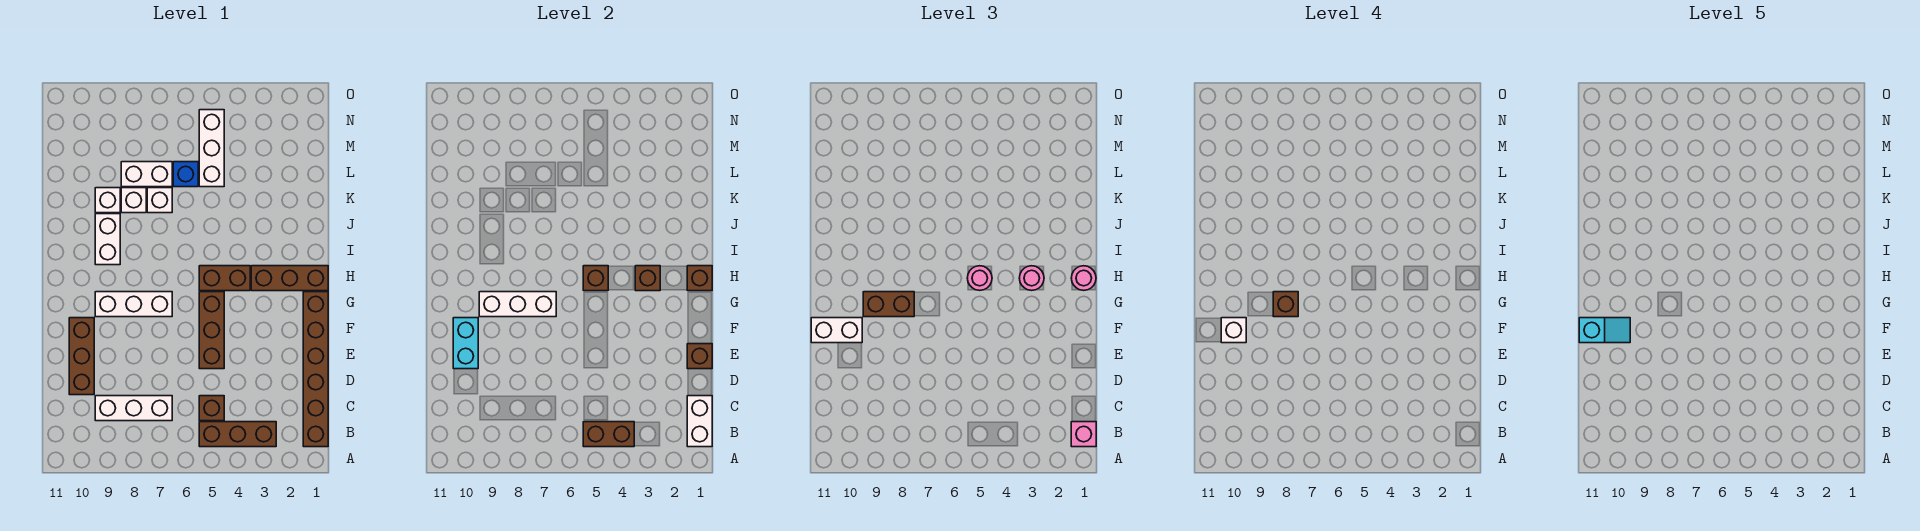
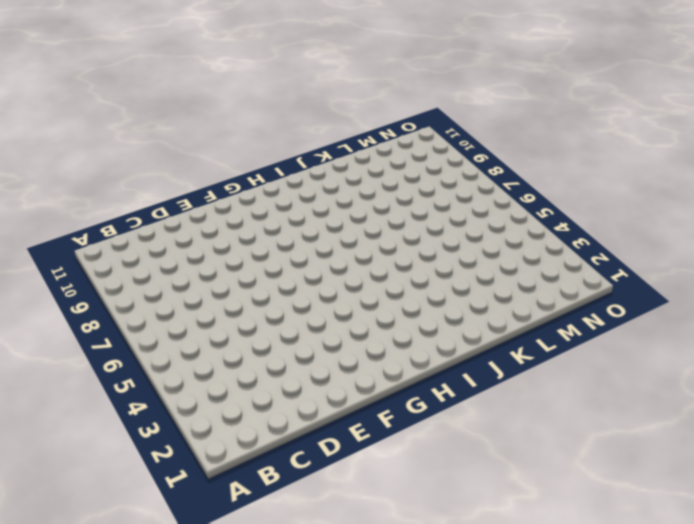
none -> brown 1x6 brick [303,292,328,447]
none -> brown 1x3 brick [199,422,276,447]
none -> brown 1x1 brick [199,396,224,421]
none -> white 1x3 brick [95,396,172,421]

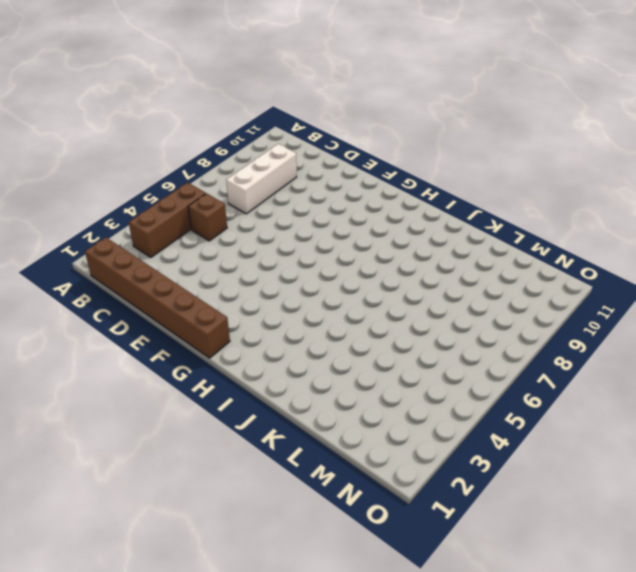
none -> brown 1x3 brick [69,318,94,395]
none -> brown 1x3 brick [199,292,224,369]
none -> white 1x3 brick [95,292,172,317]
none -> brown 1x3 brick [251,266,328,291]

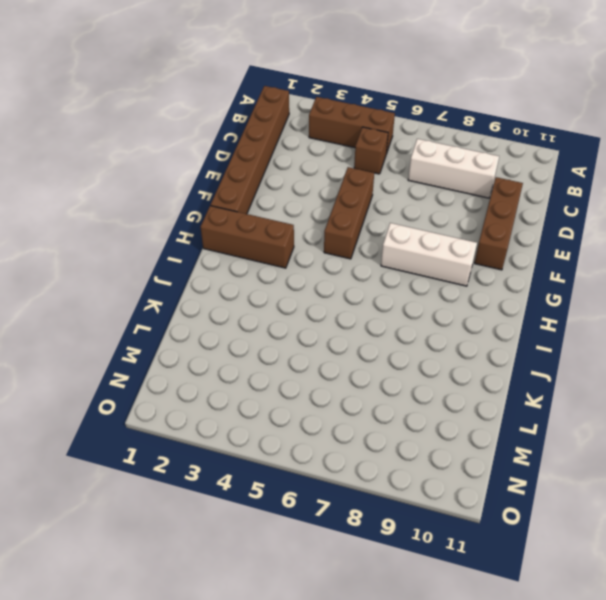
none -> brown 1x2 brick [199,266,250,291]
none -> white 1x2 brick [95,214,120,265]
none -> white 1x1 brick [147,188,172,213]
none -> white 1x1 brick [121,188,146,213]

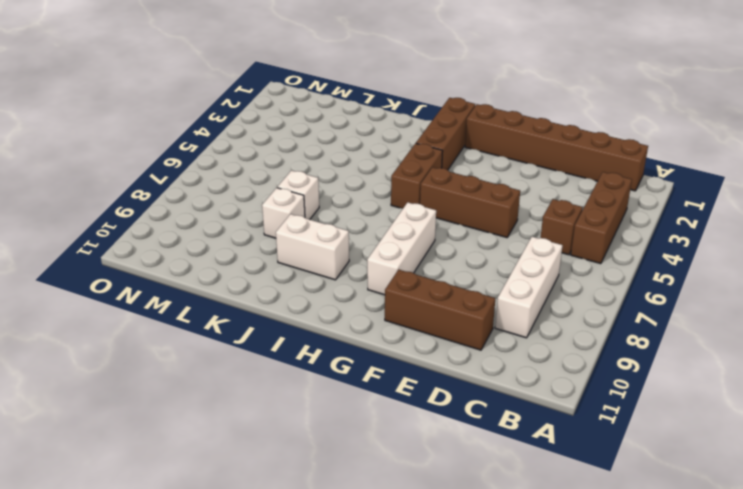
none -> white 1x1 brick [95,188,120,213]
none -> white 1x3 brick [199,110,224,187]
none -> blue 1x1 brick [173,162,198,187]
none -> white 1x2 brick [121,162,172,187]

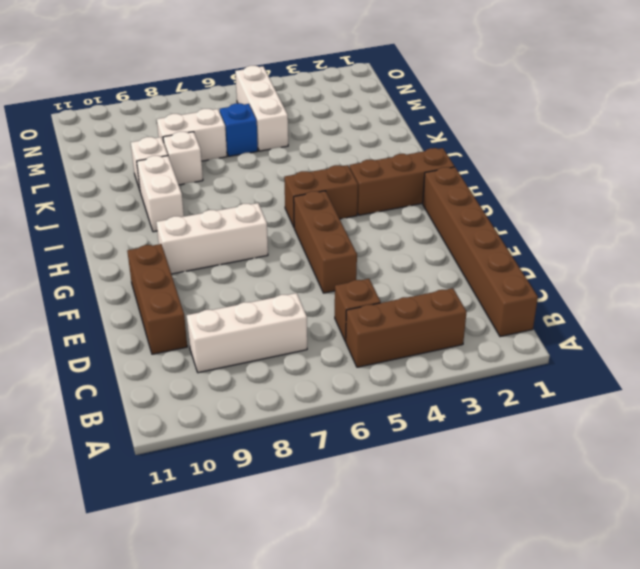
none -> white 1x1 brick [147,188,172,213]
none -> white 1x2 brick [687,396,712,447]
none -> brown 1x2 brick [583,422,634,447]
none -> brown 1x1 brick [687,344,712,369]

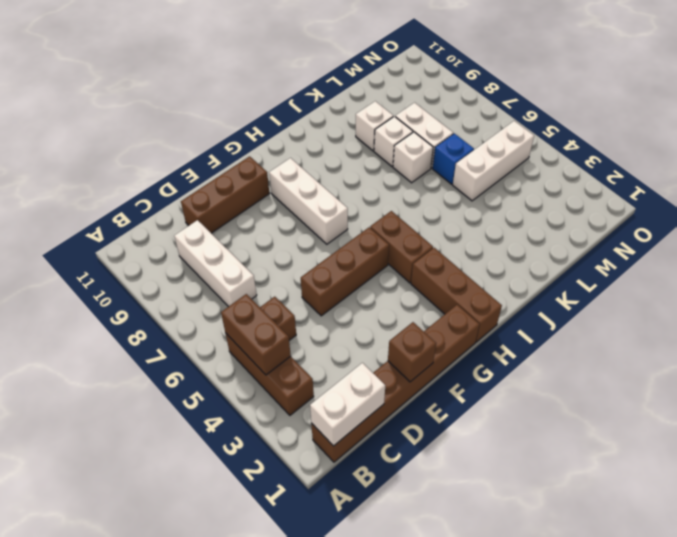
none -> white 1x2 brick [95,214,120,265]
none -> cyan 1x2 brick [453,318,478,369]
none -> white 1x3 brick [479,292,556,317]
none -> brown 1x1 brick [687,266,712,291]

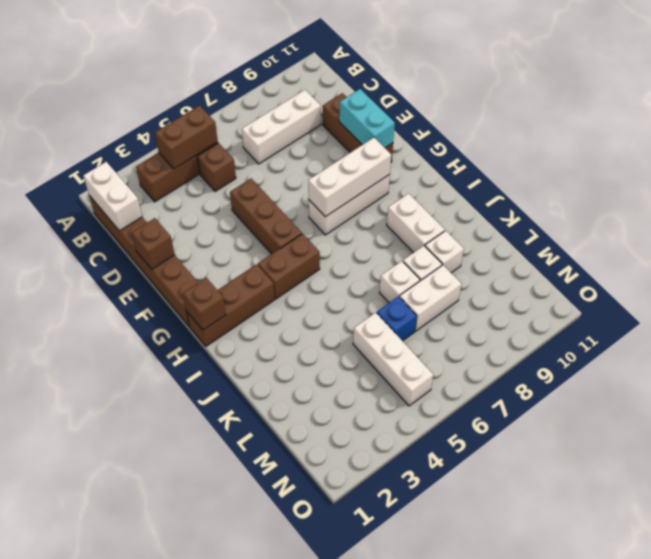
none -> brown 1x1 brick [635,266,660,291]
none -> brown 1x1 brick [583,266,608,291]
none -> pink 1x1 brick [1071,422,1096,447]
none -> white 1x2 brick [811,318,862,343]

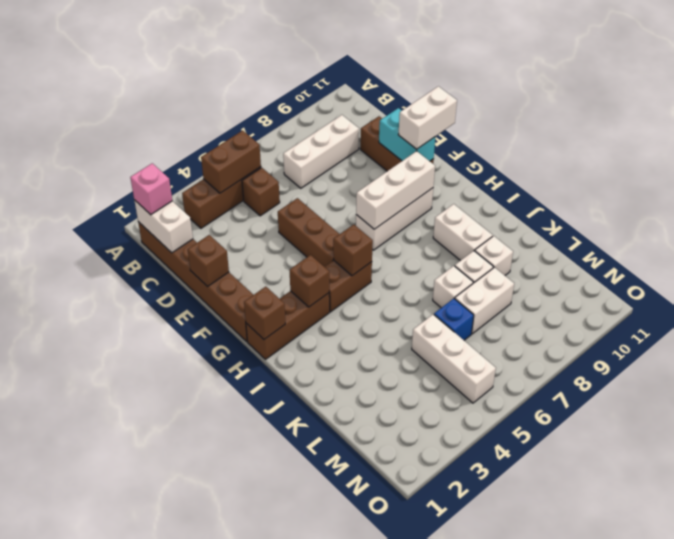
none -> brown 1x2 brick [863,292,914,317]
none -> pink 1x1 round brick [1071,266,1096,290]
none -> pink 1x1 round brick [1019,266,1044,290]
none -> pink 1x1 round brick [967,266,992,290]

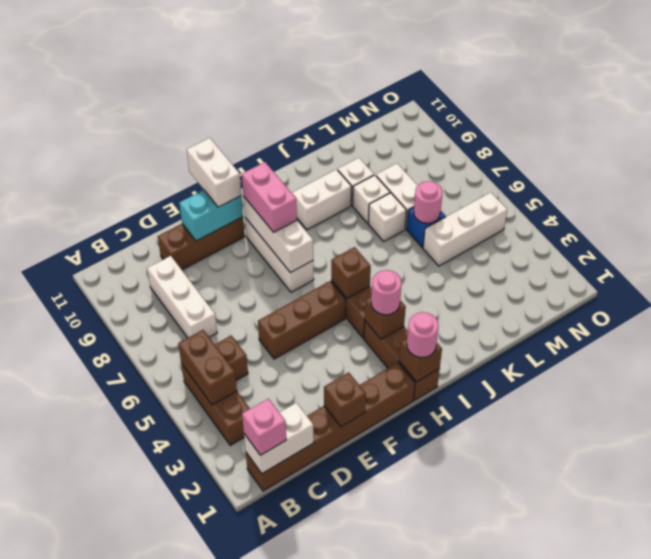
pink 1x2 brick [242,162,297,232] -> brown 1x2 brick [863,292,914,317]
pink 1x1 round brick [414,181,443,223] -> pink 1x1 round brick moved to [967,266,992,290]
none -> white 1x1 brick [1221,318,1246,343]
none -> brown 1x1 brick [1273,292,1298,317]
none -> cyan 1x2 slope [1579,318,1630,343]

